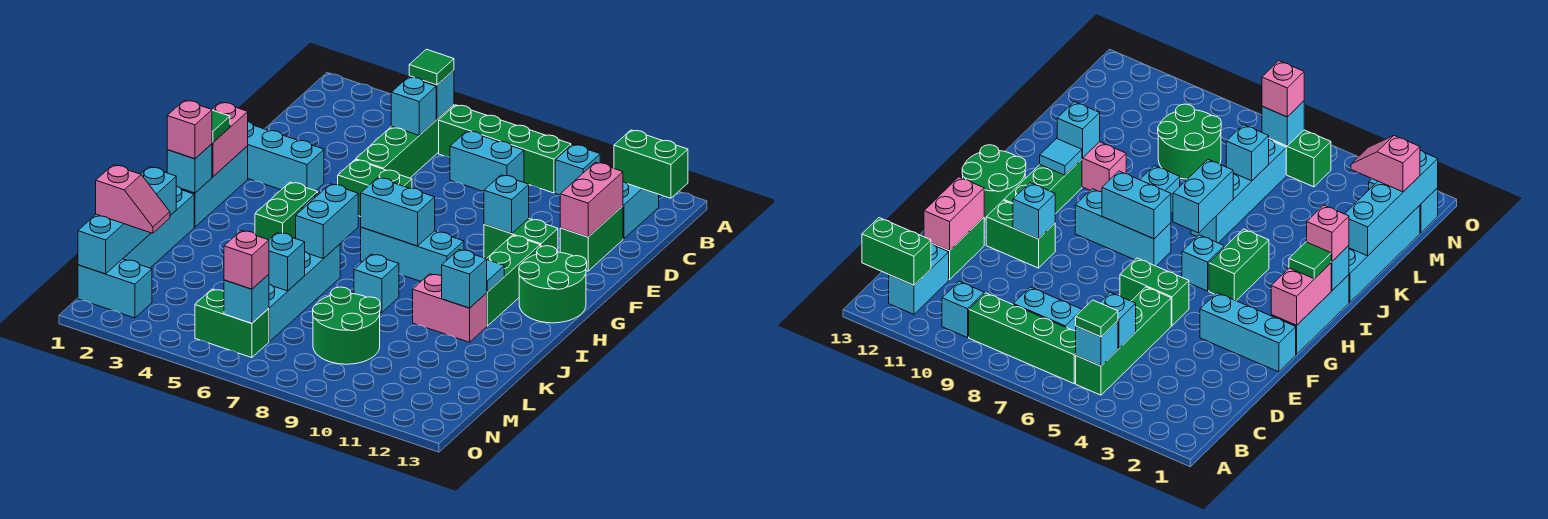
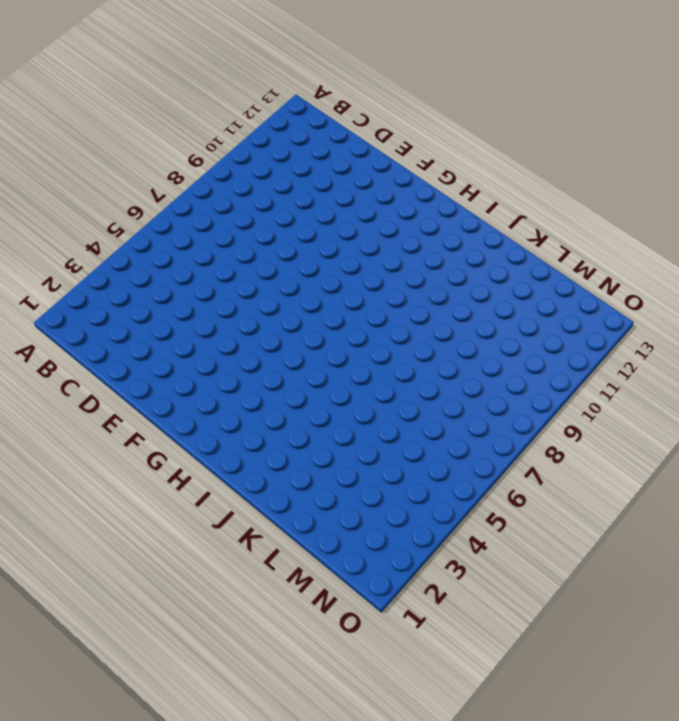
none -> green 1x4 brick [356,104,454,178]
none -> green 1x4 brick [439,105,571,193]
none -> cyan 1x1 brick [555,144,600,195]
none -> cyan 1x2 brick [623,182,659,239]

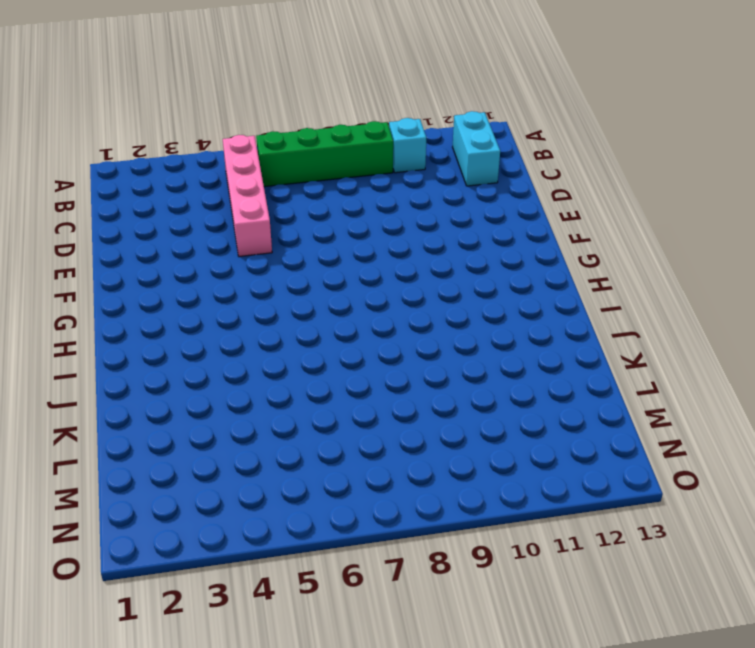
pink 1x4 brick [223,135,272,257] -> green 1x4 brick [356,104,454,178]
none -> cyan 1x2 brick [450,131,524,192]
none -> green 1x2 brick [560,206,623,271]
none -> cyan 1x3 brick [248,122,324,191]
none -> green 1x2 brick [338,160,412,217]

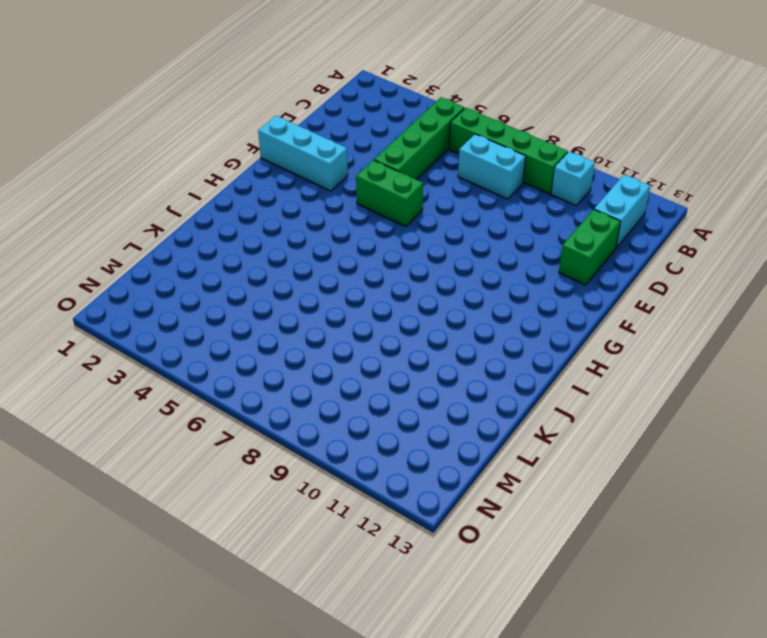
none -> green 1x2 brick [484,218,558,259]
none -> cyan 1x3 brick [181,146,248,227]
none -> green 1x3 brick [487,235,540,326]
none -> green 2x2 round brick [519,246,587,323]

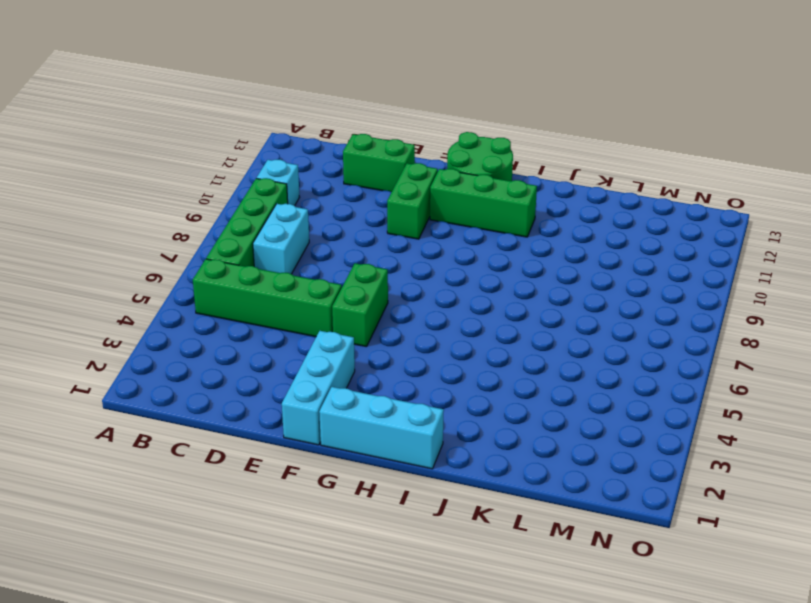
none -> cyan 1x2 brick [623,182,659,239]
none -> green 1x2 brick [255,182,318,240]
none -> cyan 1x1 brick [1182,235,1224,291]
none -> cyan 1x3 brick [361,227,464,281]

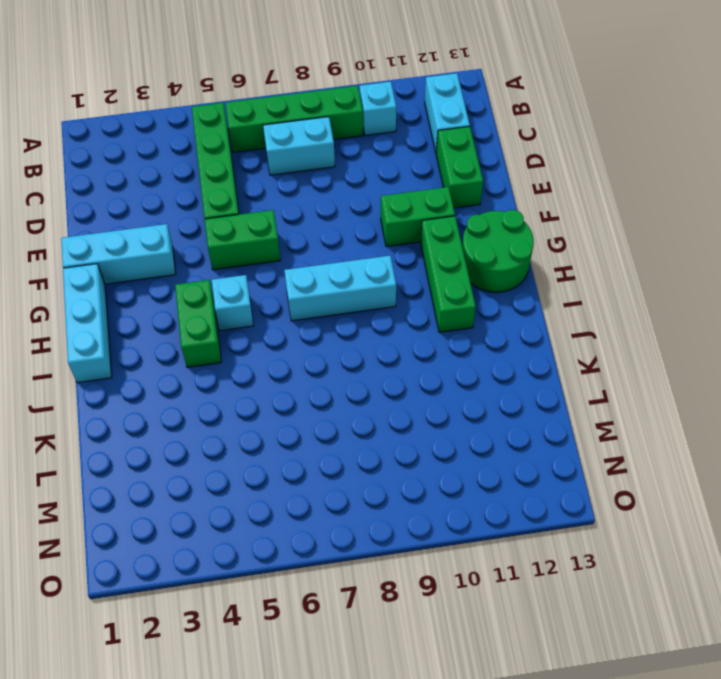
none -> cyan 1x4 brick [123,186,194,268]
none -> cyan 1x4 brick [269,244,340,341]
none -> cyan 1x1 brick [354,254,399,313]
none -> pink 1x2 brick [413,274,487,342]

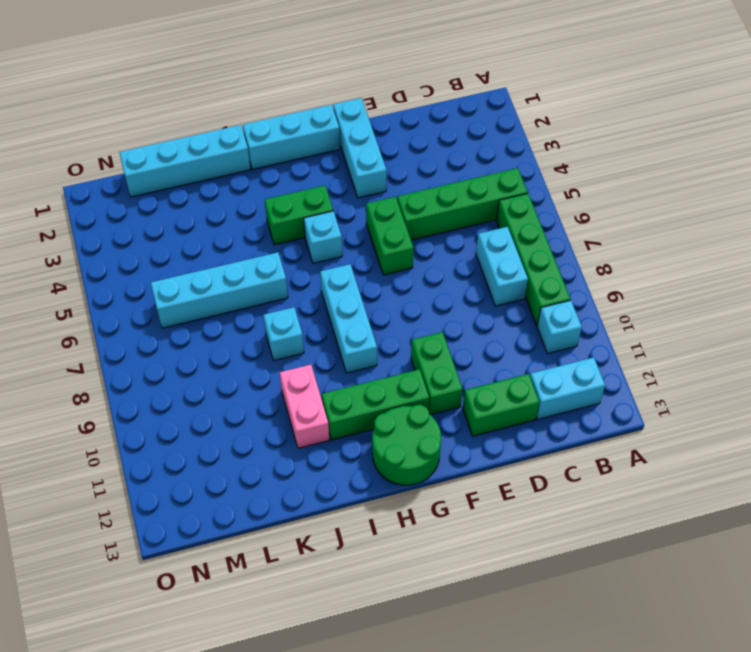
none -> green 2x2 round brick [313,287,380,364]
none -> cyan 1x2 brick [78,259,152,318]
none -> green 1x2 brick [195,289,269,358]
none -> cyan 1x1 brick [409,70,454,119]

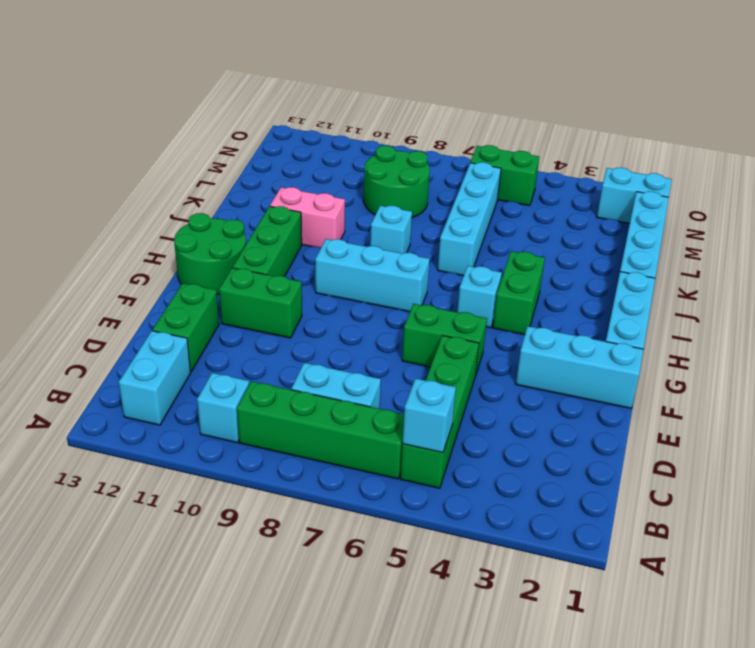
none -> green 1x2 brick [614,130,688,198]
none -> cyan 1x1 brick [391,77,436,135]
none -> pink 1x2 brick [560,162,623,237]
none -> cyan 1x1 brick [484,175,529,233]

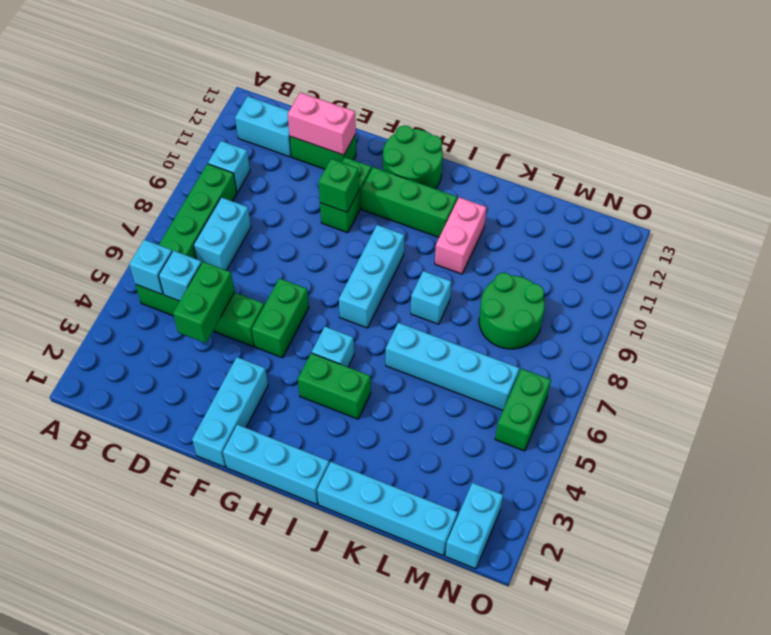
green 1x2 brick [173,262,234,343] -> green 1x2 brick moved to [614,130,688,198]
green 1x1 brick [319,159,359,212] -> cyan 1x1 brick [484,175,529,233]
none -> pink 1x2 brick [212,102,248,177]
none -> cyan 1x2 brick [361,178,435,246]
none -> cyan 1x1 brick [167,144,212,193]
none -> cyan 1x2 brick [296,184,358,259]

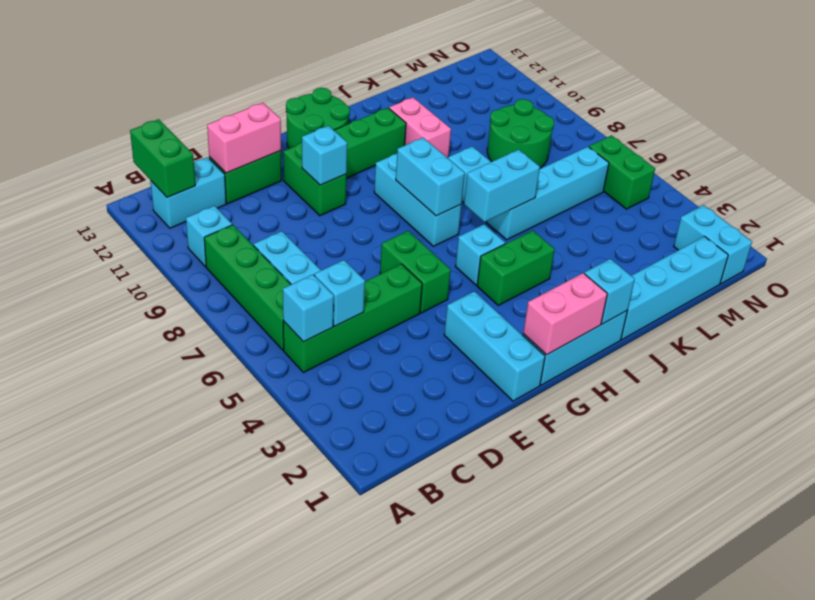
none -> cyan 1x1 tile [487,260,504,292]
none -> cyan 1x1 brick [442,250,487,308]
none -> cyan 1x4 brick [78,167,176,274]
none -> cyan 1x1 brick [269,233,305,291]

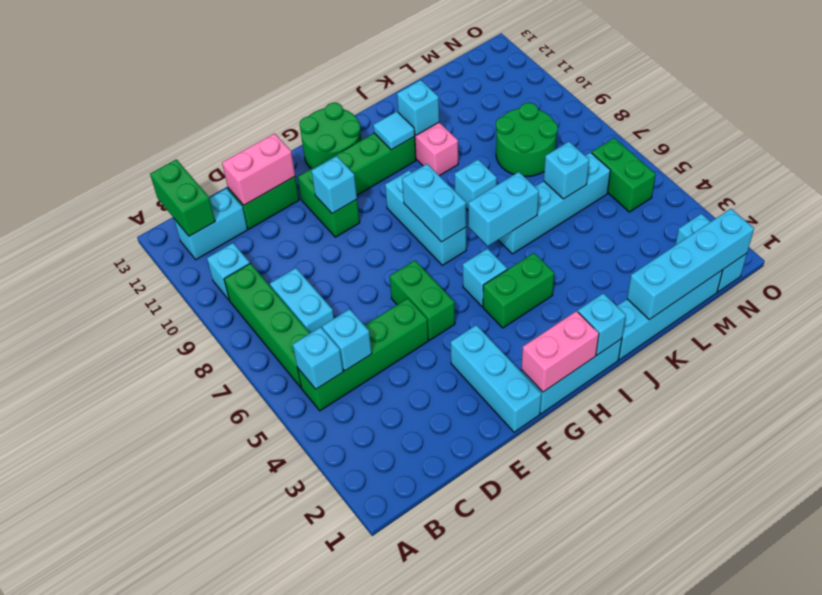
none -> cyan 1x1 brick [224,274,269,323]
none -> green 1x1 tile [409,49,454,85]
none -> green 1x1 tile [212,110,230,143]
none -> pink 1x1 brick [167,100,212,159]

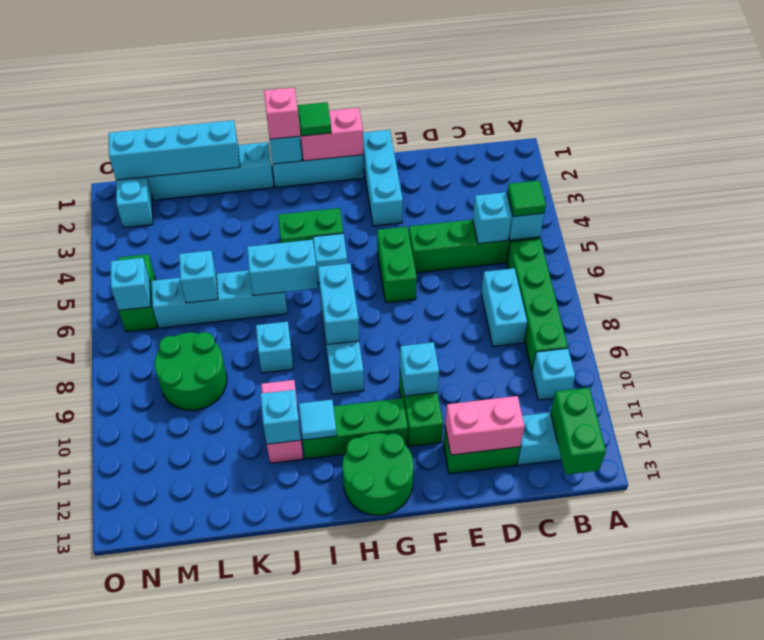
none -> pink 1x2 slope [96,165,170,233]
none -> pink 1x1 brick [224,231,269,289]

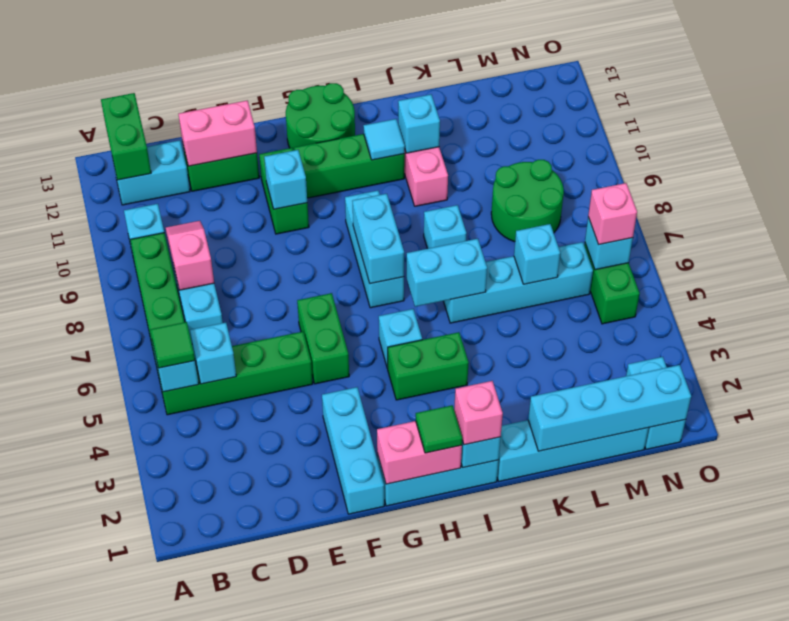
pink 1x2 slope [166,221,214,290] -> pink 1x2 slope moved to [96,165,170,233]

